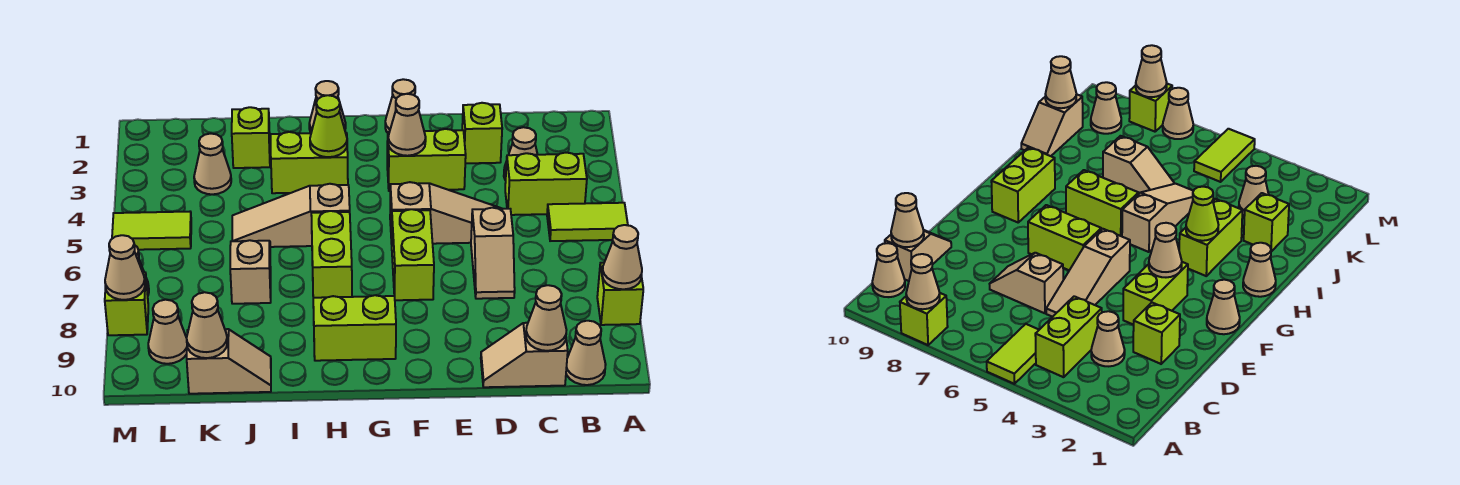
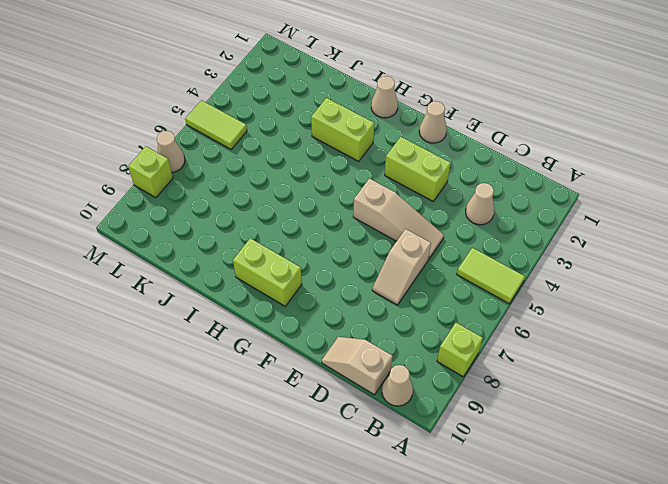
none -> lime 1x2 brick [505,153,587,215]
none -> lime 1x1 brick [462,103,502,163]
none -> lime 1x2 brick [392,209,434,300]
none -> tan 1x3 slope [232,184,350,247]

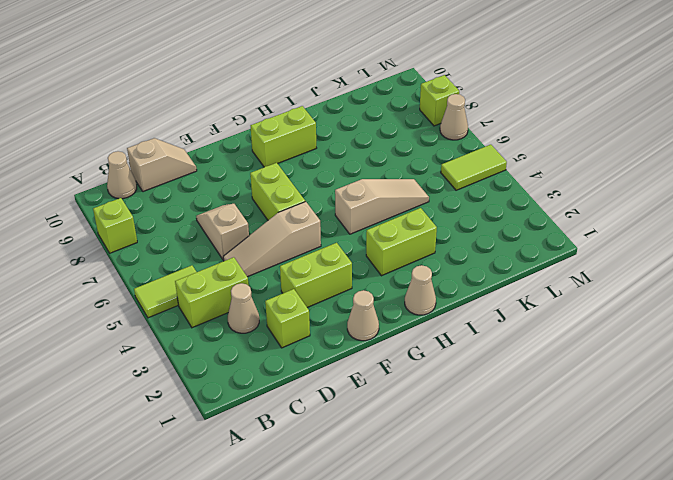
none -> lime 1x2 brick [311,211,352,298]
none -> lime 1x1 brick [232,107,270,168]
none -> tan 1x2 slope [230,240,271,304]
none -> tan 1x2 slope [187,329,271,394]

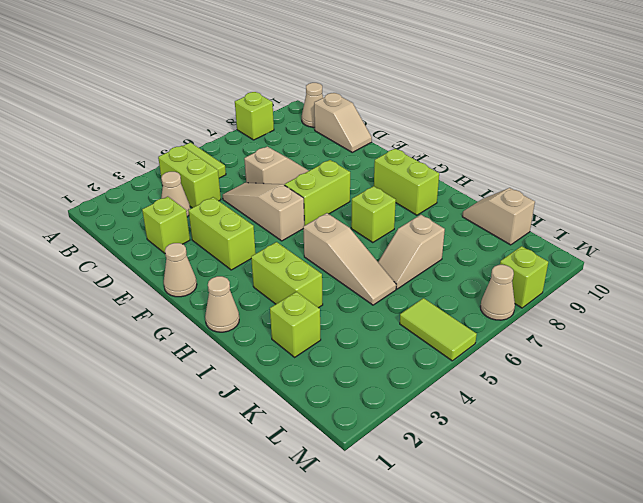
lime 1x1 brick [351,186,396,243] -> lime 1x2 brick [311,211,352,298]
none -> tan 1x1 cone [194,134,231,194]
none -> tan 1x1 cone [148,300,187,364]
none -> tan 1x1 cone [602,225,642,289]
none -> tan 1x1 cone [526,285,566,351]

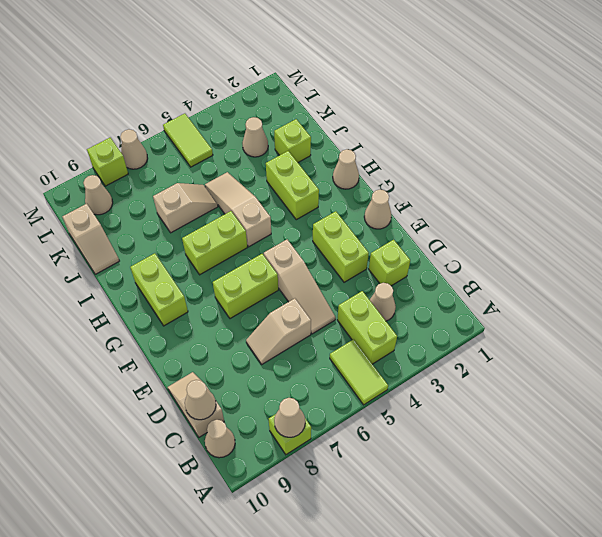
none -> tan 1x1 cone [388,94,426,156]
none -> lime 1x1 cone [310,95,347,157]
none -> tan 1x1 cone [187,292,227,358]
none -> tan 1x1 cone [105,235,145,300]

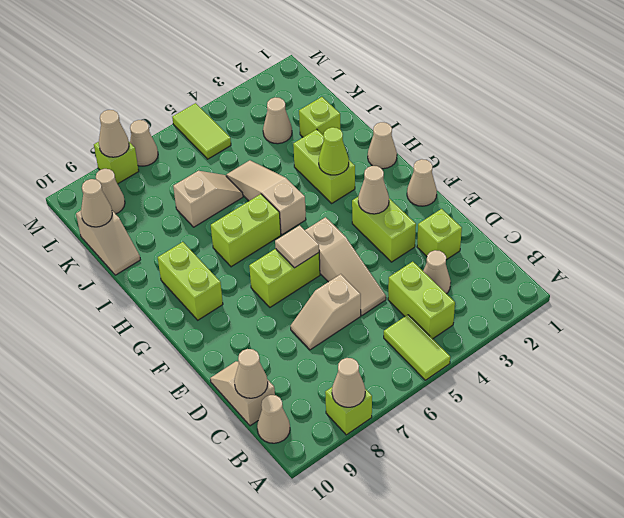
tan 1x1 tile [275,225,319,268] -> none

